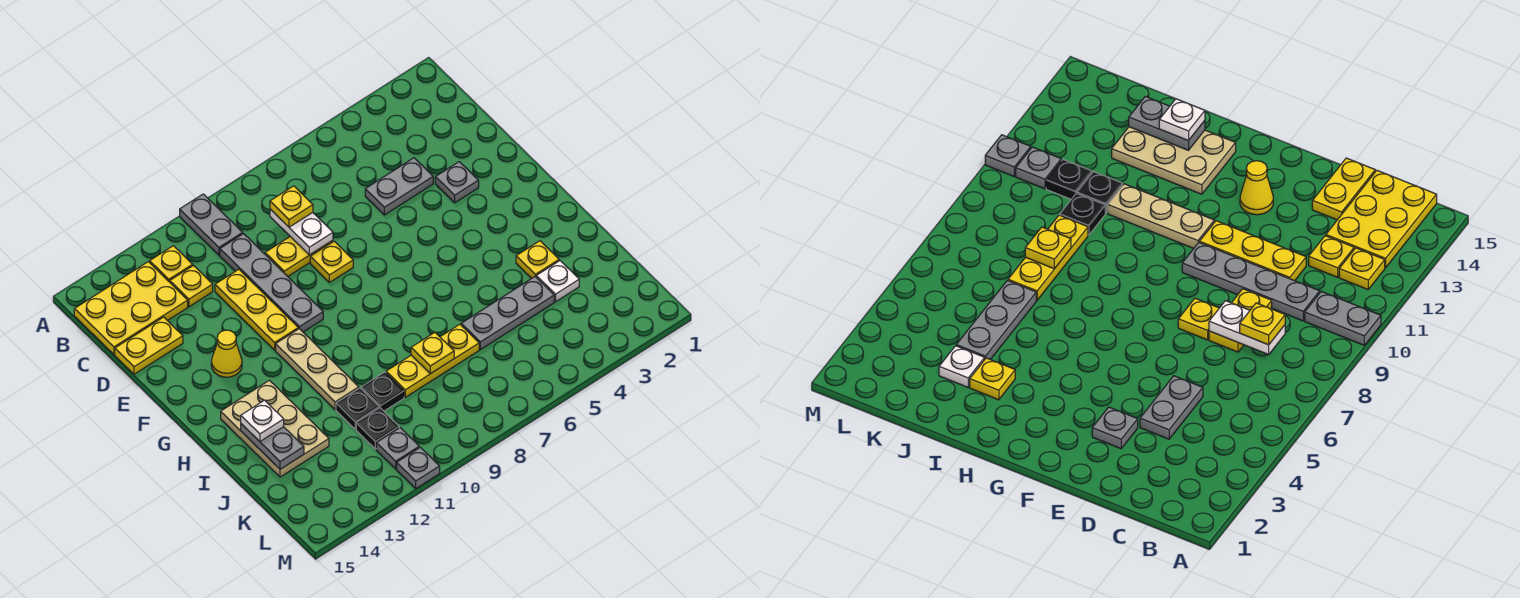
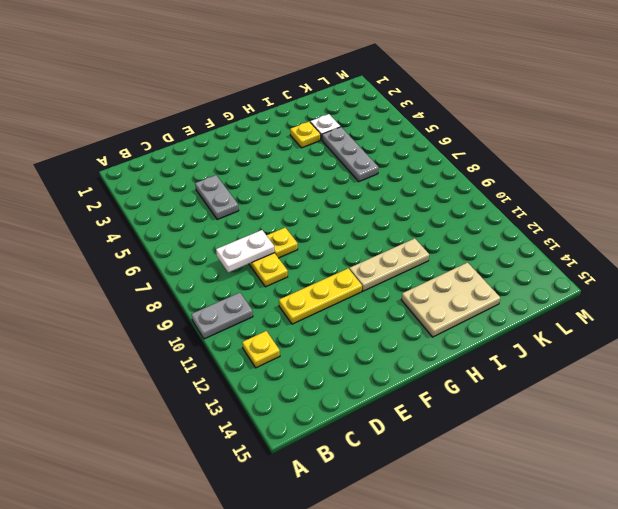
none -> yellow 2x3 plate [74,262,188,354]
none -> grey 1x4 plate [220,234,323,332]
none -> yellow 1x1 plate [170,266,213,307]

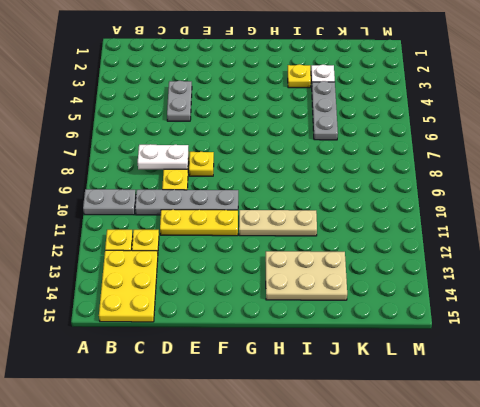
none -> yellow 1x2 plate [115,317,183,374]
none -> grey 1x1 plate [435,162,479,203]
none -> yellow 1x1 cone [211,330,242,377]

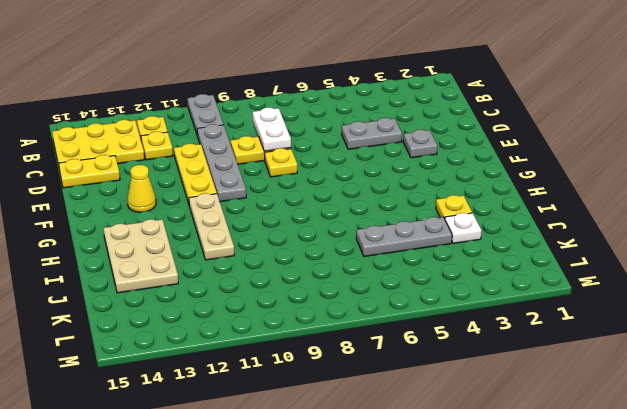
none -> yellow 1x3 plate [386,324,479,397]
none -> black 1x1 plate [361,372,404,411]
none -> black 1x1 plate [336,388,379,429]

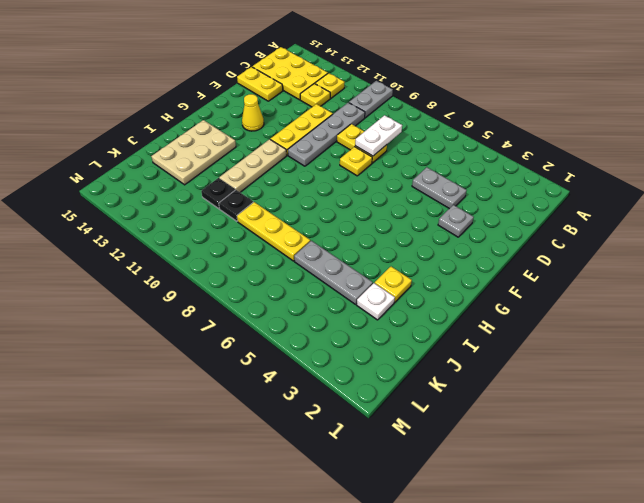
none -> black 1x1 plate [356,408,399,449]
none -> grey 1x1 plate [376,428,419,469]
none -> grey 1x1 plate [397,447,440,488]

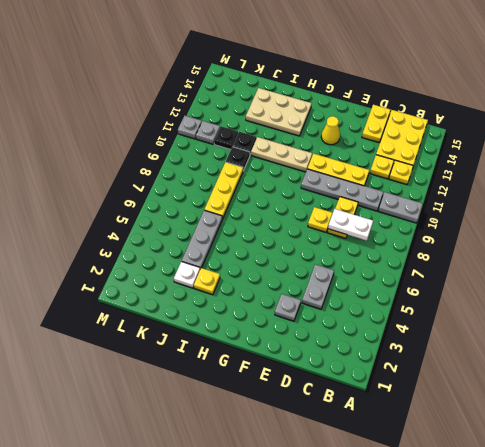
none -> grey 1x2 plate [241,424,304,469]
none -> yellow 1x1 plate [411,332,454,374]
none -> yellow 1x1 plate [270,186,313,227]

